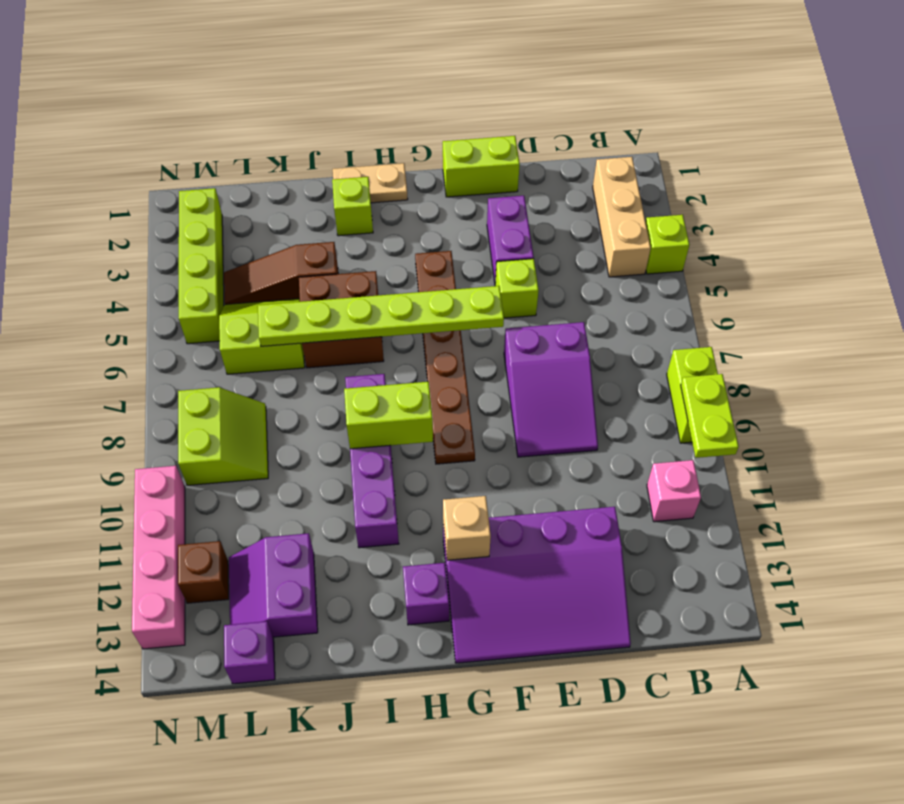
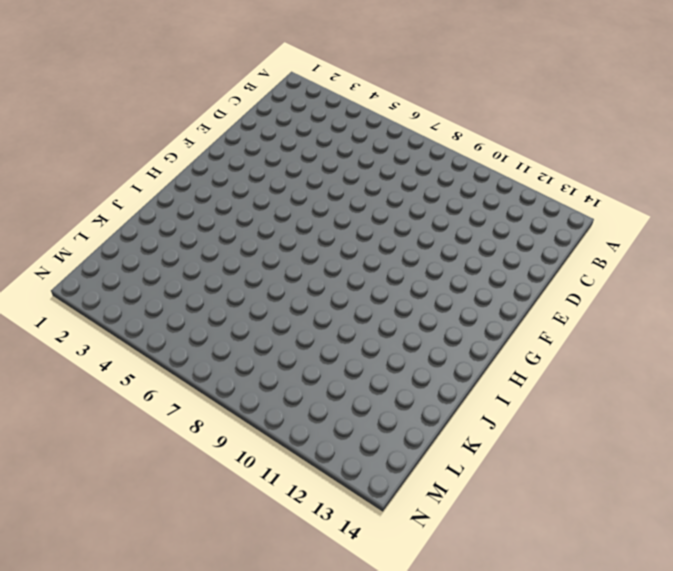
none -> lime 1x1 brick [646,215,690,274]
none -> lime 1x2 brick [667,347,718,443]
none -> tan 1x3 brick [593,157,651,277]

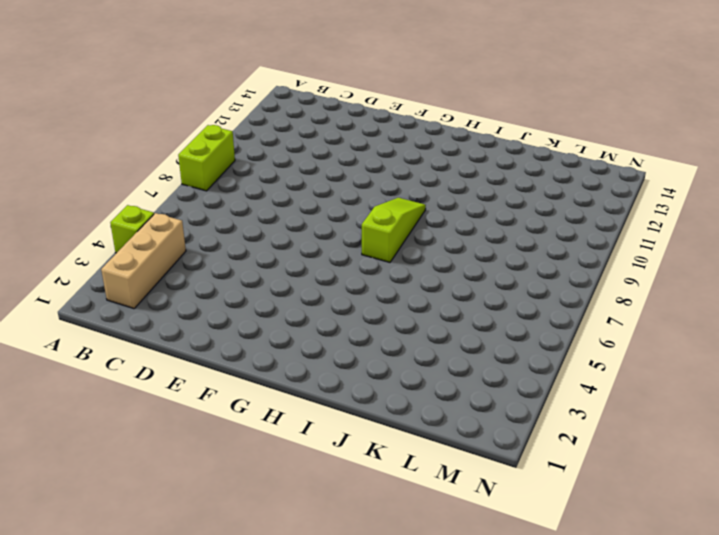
lime 1x3 slope [362,198,426,262] -> none
none -> pink 1x1 brick [647,460,701,522]
none -> purple 2x3 slope [504,322,598,457]
none -> purple 3x4 slope [443,507,631,663]

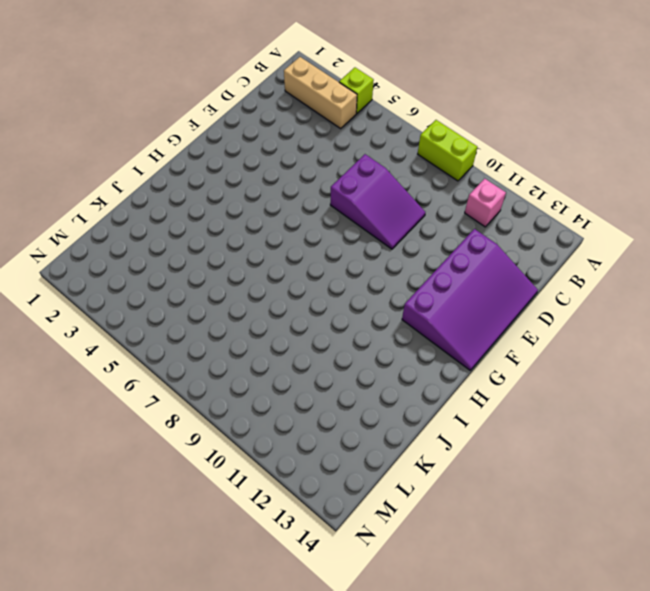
none -> lime 1x2 brick [443,136,520,197]
none -> purple 1x2 brick [487,196,534,282]
none -> lime 1x1 brick [495,259,539,318]

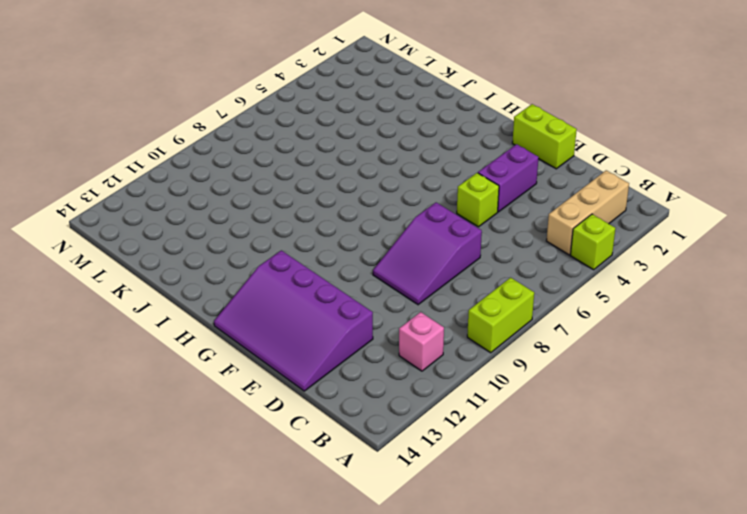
none -> brown 1x6 plate [415,251,475,464]
none -> tan 1x2 plate [333,163,408,203]
none -> purple 1x1 brick [403,563,449,625]

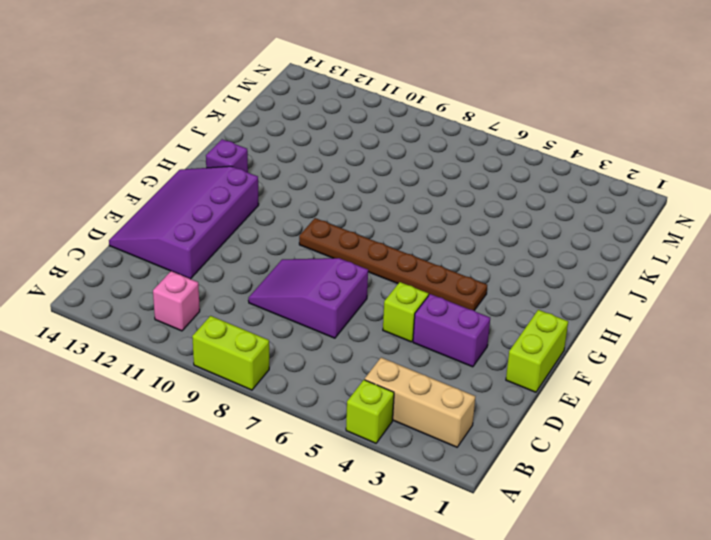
none -> tan 1x2 plate [333,163,408,203]
none -> lime 1x1 brick [332,177,373,236]
none -> brown 2x2 brick [299,271,384,368]

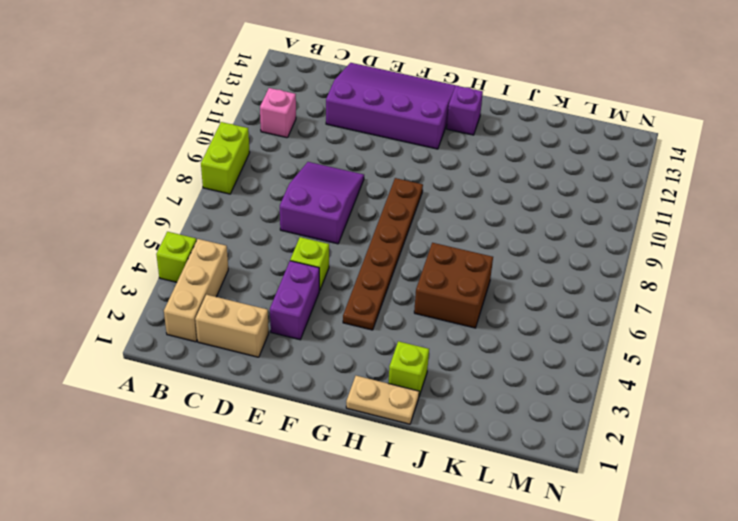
tan 1x2 brick [195,295,269,357] -> none
none -> lime 1x2 brick [443,136,520,197]
none -> purple 1x4 brick [345,374,399,548]
none -> brown 1x3 slope [224,242,338,304]

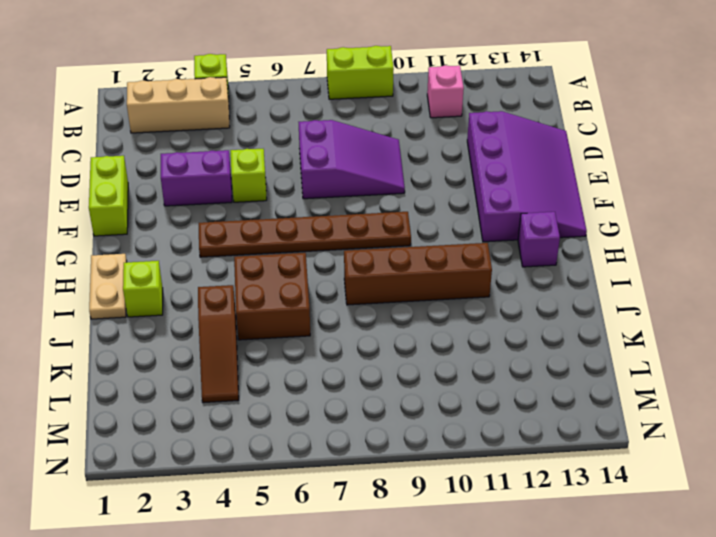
brown 1x4 brick [344,243,492,305] -> purple 1x4 brick [345,374,399,548]
none -> lime 2x2 slope [219,299,305,374]
none -> purple 2x2 slope [229,533,318,637]
none -> lime 2x2 slope [178,387,268,485]

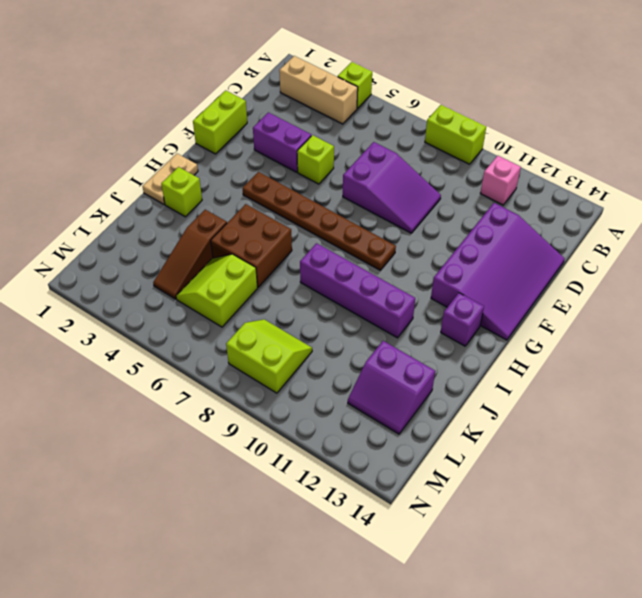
none -> purple 1x1 brick [224,621,275,684]
none -> lime 1x4 brick [179,188,224,344]
none -> brown 1x1 brick [178,541,229,603]

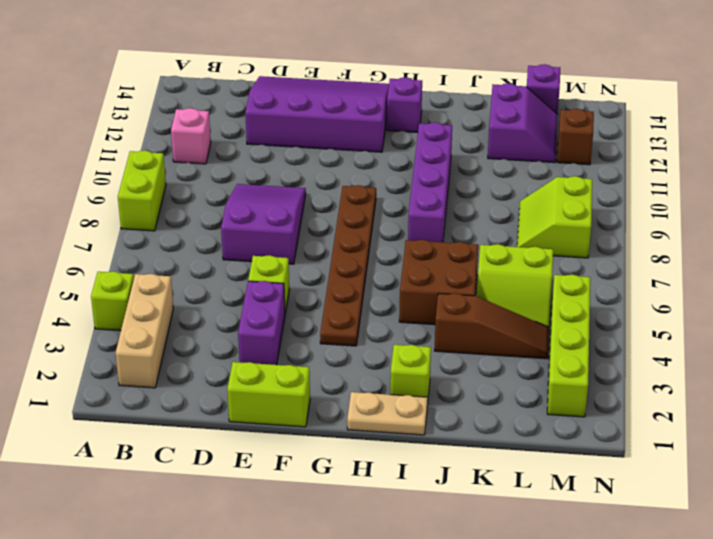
none -> pink 1x4 brick [132,466,185,649]
none -> lime 1x2 plate [681,374,739,458]
none -> lime 1x6 plate [258,286,504,346]

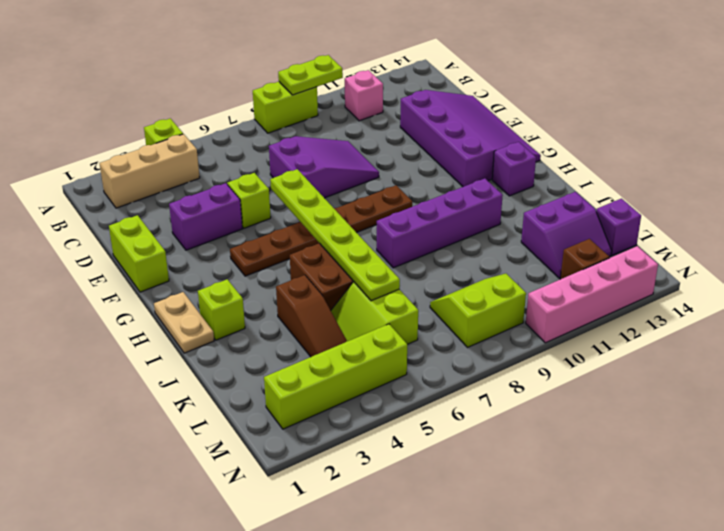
none -> tan 1x1 brick [443,496,491,560]
none -> lime 1x2 brick [344,382,433,449]

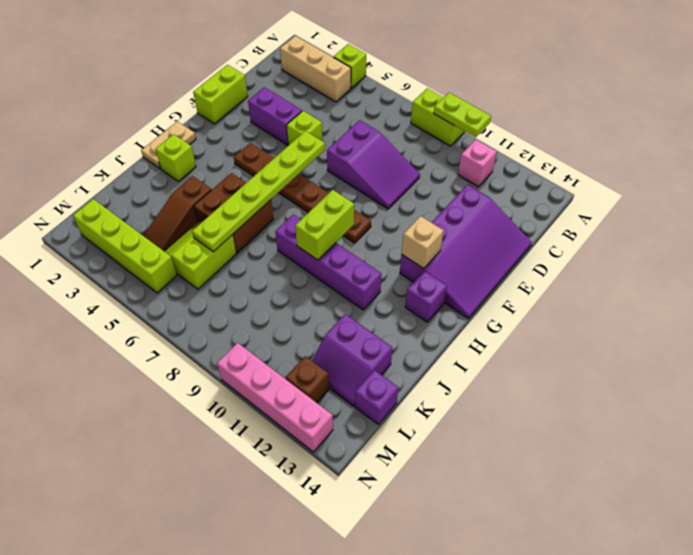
none -> lime 2x2 slope [178,387,268,485]

